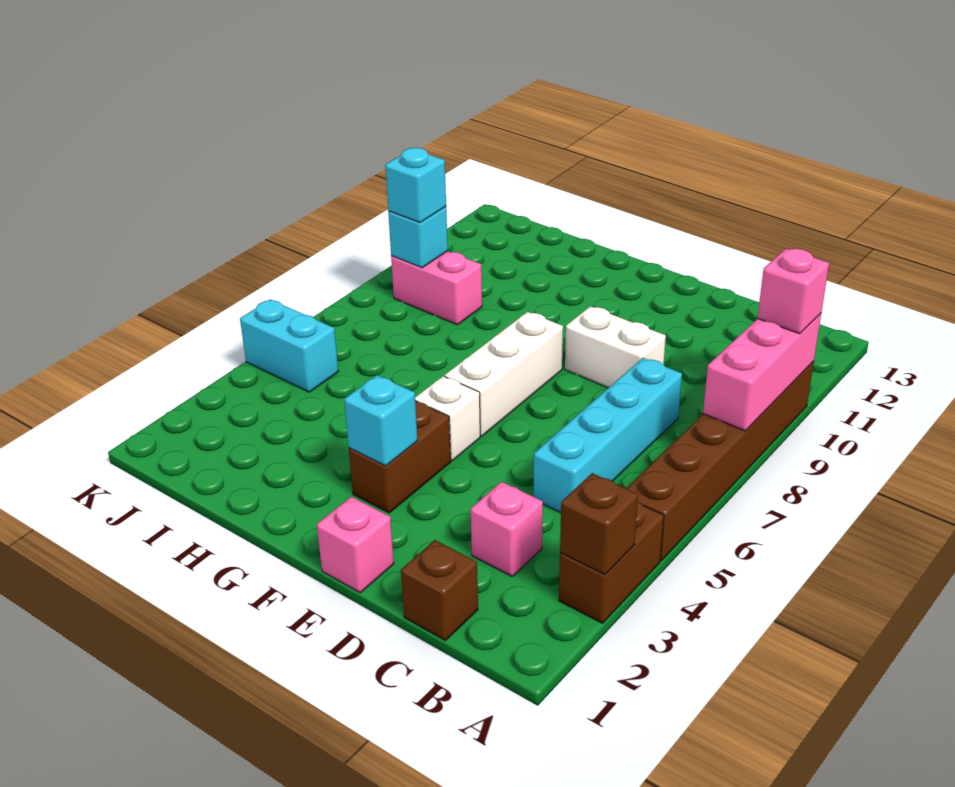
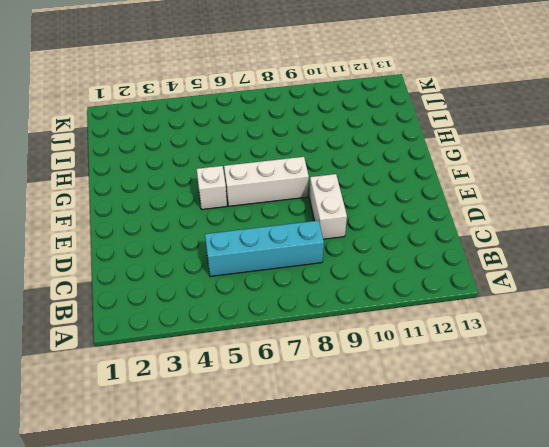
none -> brown 1x2 brick [559,502,664,623]
none -> brown 1x6 brick [626,361,814,561]
none -> brown 1x1 brick [401,540,478,640]

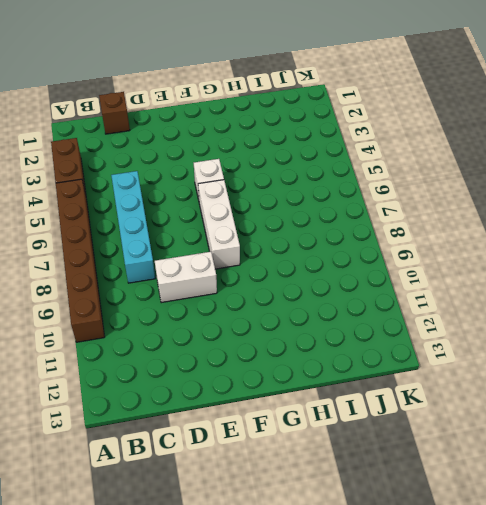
none -> pink 1x1 brick [471,482,543,576]
none -> pink 1x1 brick [317,497,394,593]
none -> brown 1x2 brick [349,401,451,513]

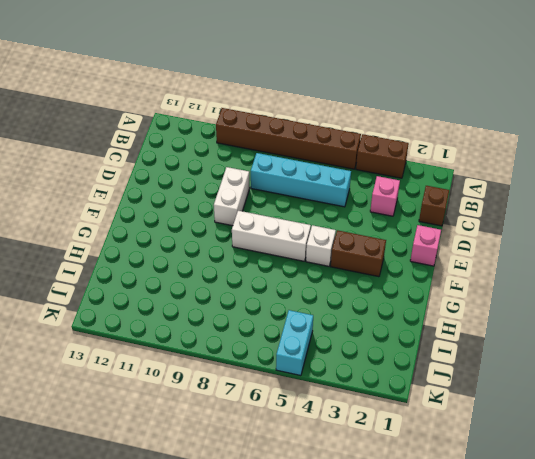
none -> pink 1x2 brick [391,251,482,325]
none -> brown 1x1 brick [560,473,638,575]
none -> pink 1x3 brick [703,314,821,431]

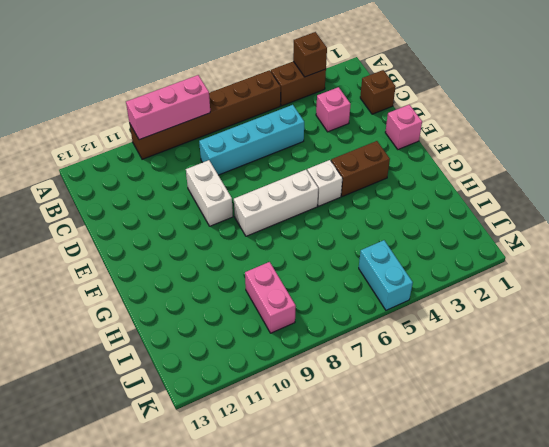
none -> cyan 1x1 brick [344,375,417,466]
none -> cyan 1x1 brick [388,207,448,268]
none -> pink 1x1 brick [758,249,829,334]

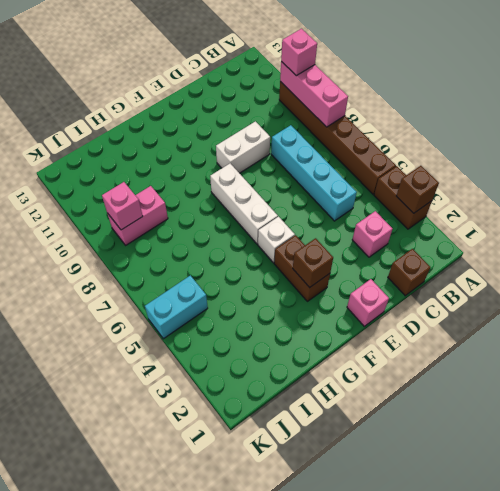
brown 1x1 brick [293,238,333,287] -> cyan 1x1 brick [344,375,417,466]
pink 1x1 brick [102,182,143,230] -> cyan 1x1 brick [388,207,448,268]
none -> cyan 1x1 brick [385,148,446,223]

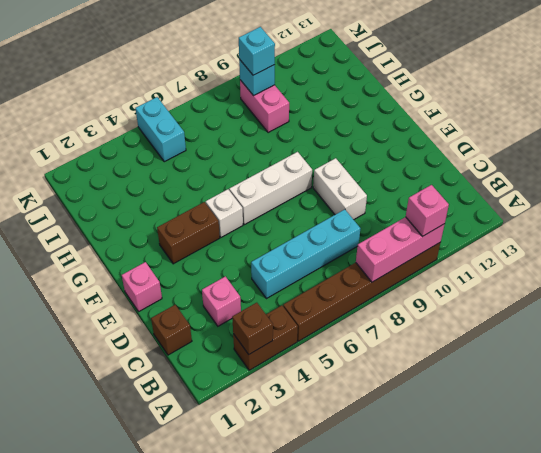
none -> cyan 1x1 brick [344,375,417,466]

